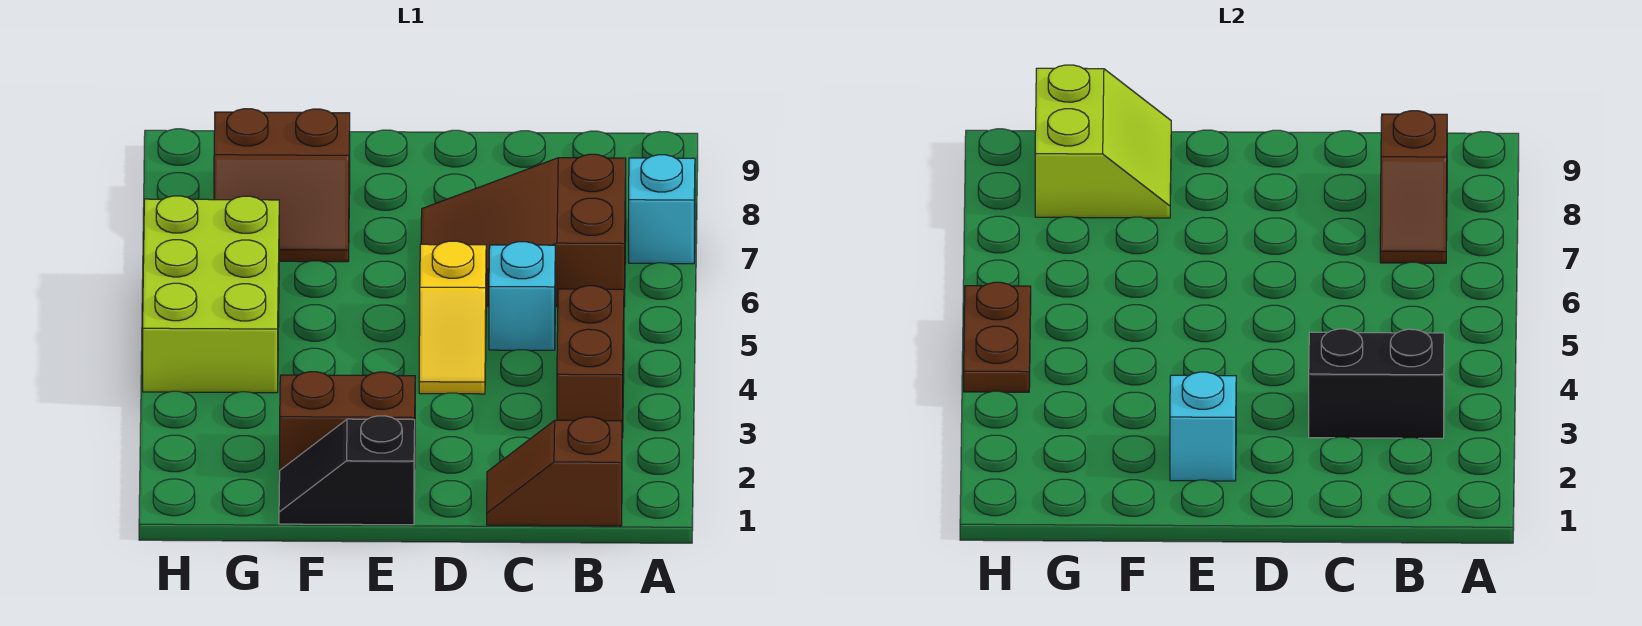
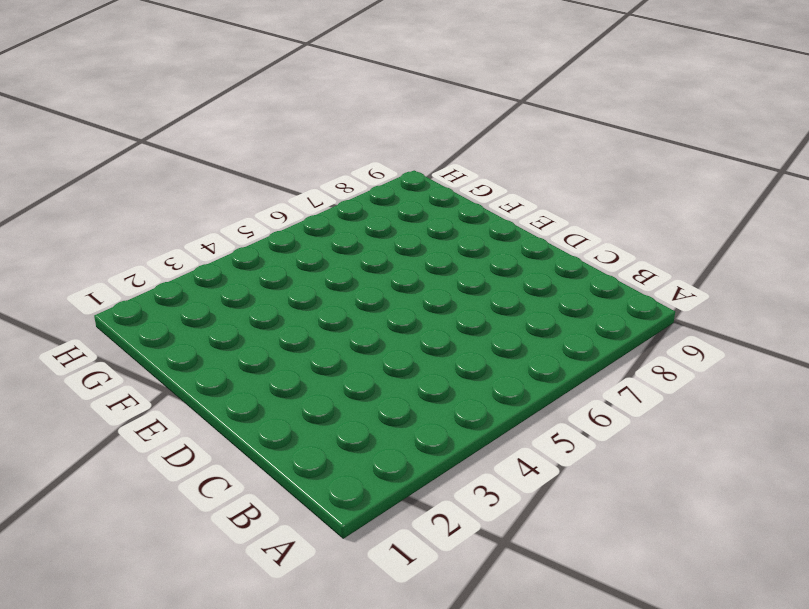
none -> cyan 1x1 brick [629,155,695,264]
none -> brown 1x2 slope [487,417,622,526]
none -> brown 1x2 brick [557,286,624,438]

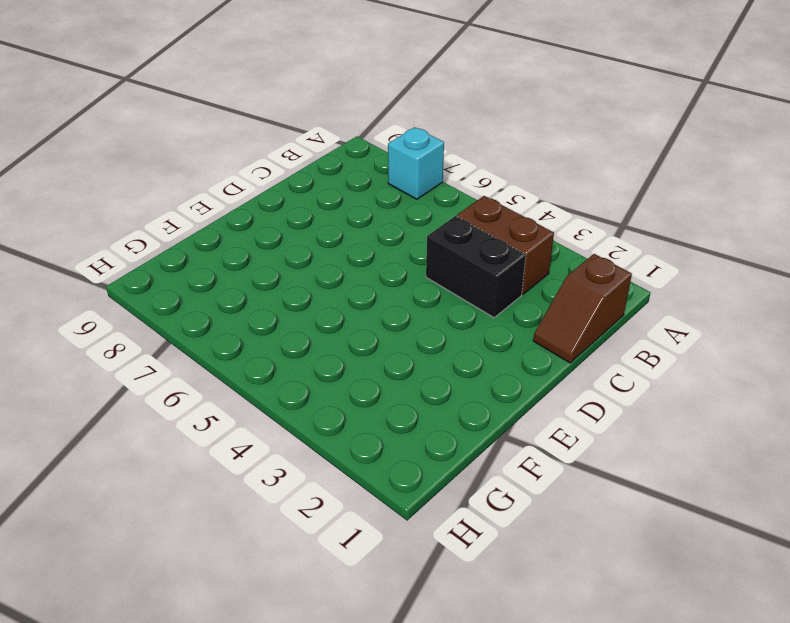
black 1x2 brick [426,216,526,318] -> black 1x2 brick turned to [1309,329,1444,438]
none -> brown 2x3 slope [421,154,626,307]
none -> cyan 1x1 brick [489,242,555,350]
none -> yellow 1x2 slope [419,241,486,394]

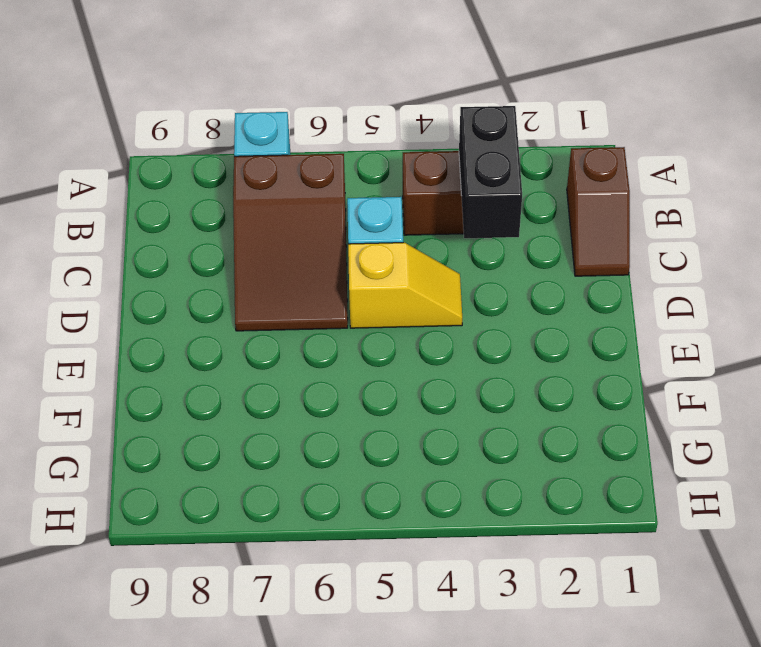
none -> black 1x2 slope [279,416,415,525]
none -> brown 1x2 brick [280,372,415,470]
none -> brown 2x2 slope [214,109,350,262]

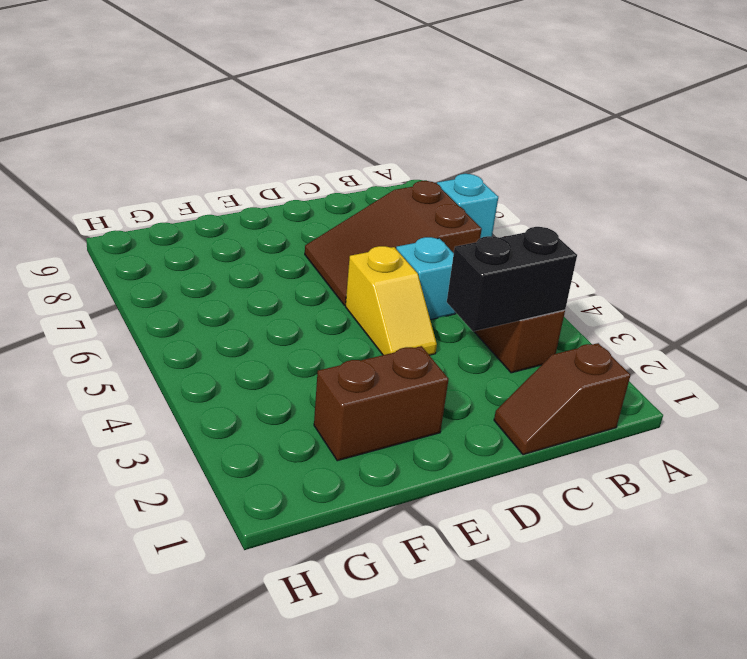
none -> black 1x2 slope [279,416,415,525]
none -> brown 2x2 slope [214,109,350,262]
none -> lime 2x3 brick [143,196,279,393]

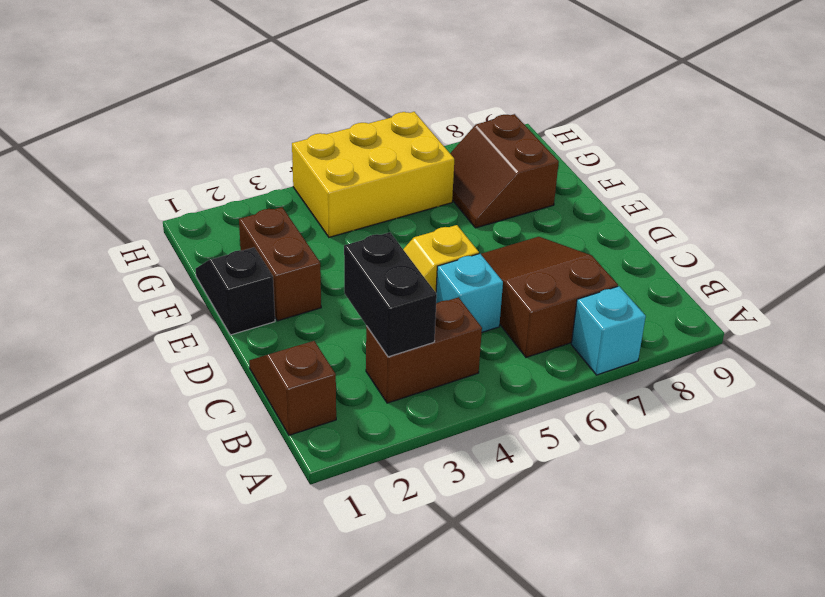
yellow 2x3 brick [292,112,454,237] -> lime 2x3 brick [143,196,279,393]
none -> brown 1x2 slope [1380,111,1447,263]
none -> cyan 1x1 brick [1170,372,1236,481]
none -> lime 2x2 slope [1035,65,1171,218]

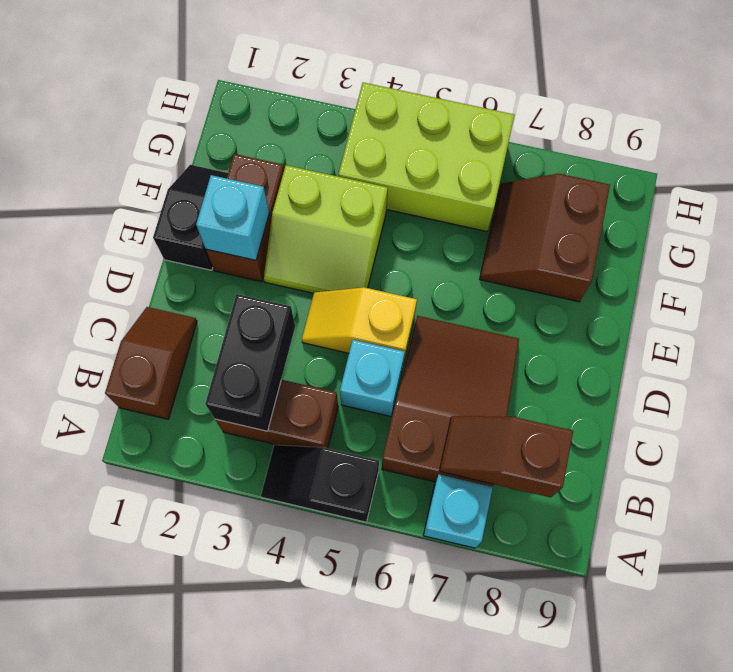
black 1x2 slope [261,445,379,522] -> none
lime 2x2 slope [264,165,388,293] -> lime 2x2 slope moved to [1035,65,1171,218]
none -> brown 1x2 plate [964,282,1031,392]

